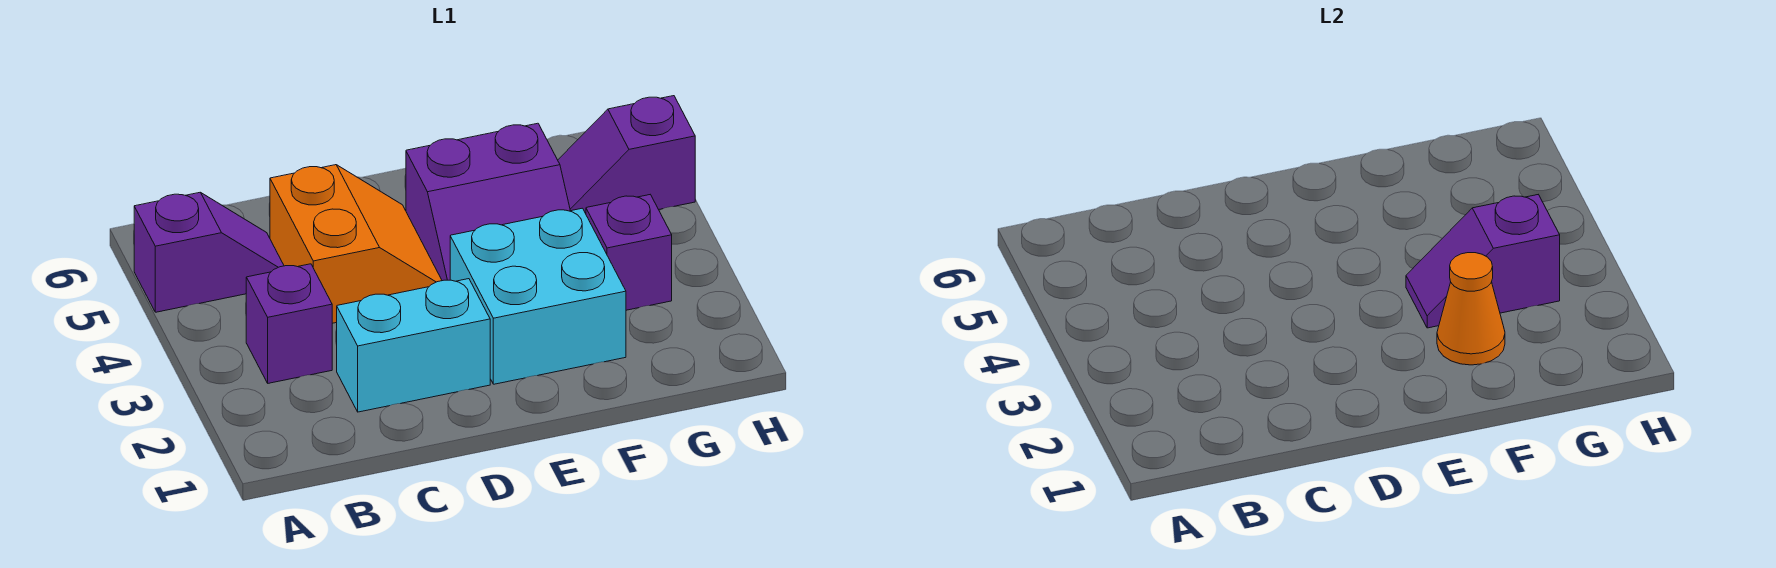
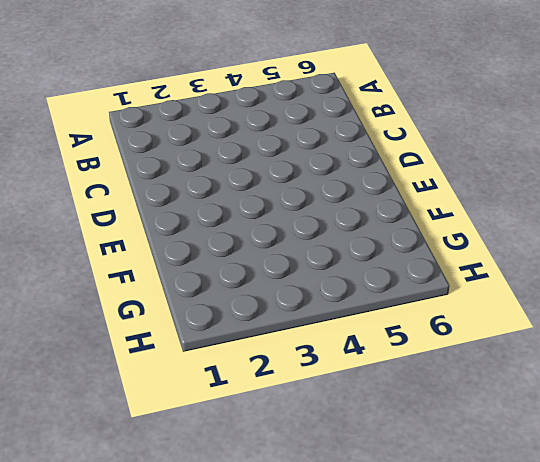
none -> purple 1x2 slope [134,192,284,312]
none -> purple 1x1 brick [246,264,332,383]

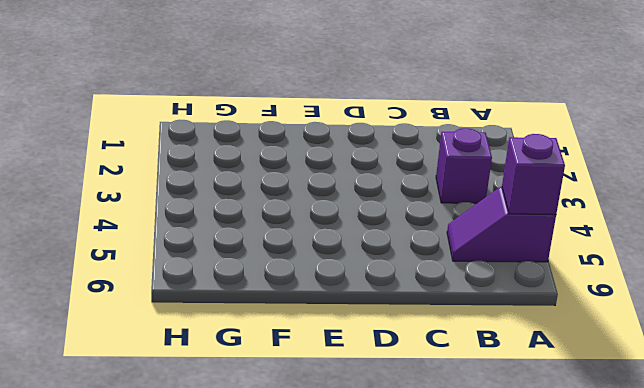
purple 1x1 brick [502,134,565,215] -> purple 1x1 brick moved to [586,195,672,310]
none -> cyan 1x2 brick [337,279,490,412]
none -> orange 2x2 slope [270,165,442,323]

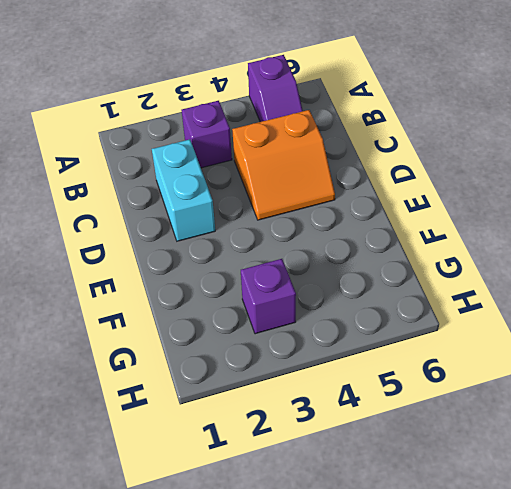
none -> cyan 2x2 brick [450,208,626,384]
none -> purple 2x2 slope [406,123,570,281]

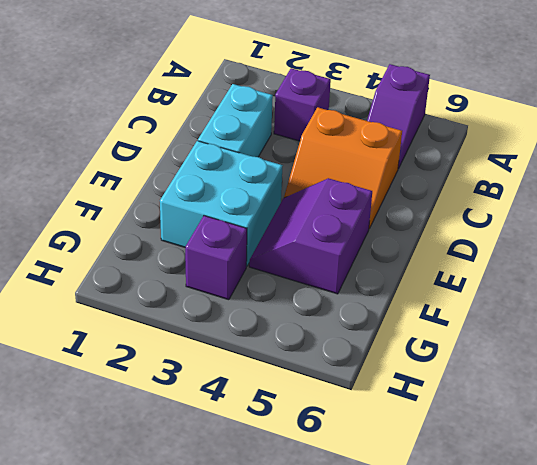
none -> purple 1x2 slope [558,96,695,214]
none -> orange 1x1 cone [1437,253,1505,365]

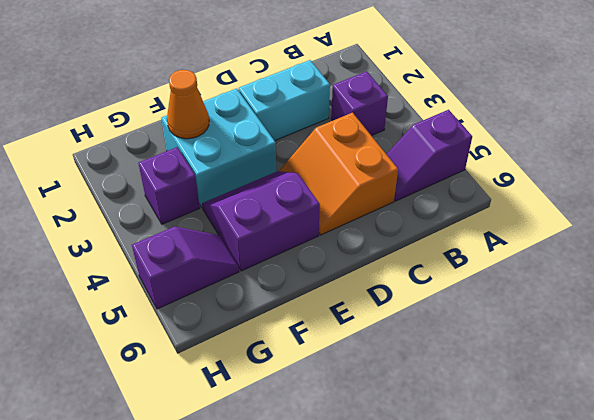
none -> purple 1x2 slope [1406,195,1560,328]

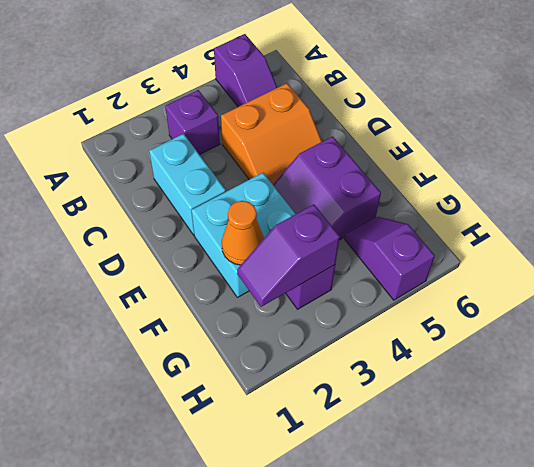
purple 1x2 slope [237,204,340,307] -> purple 1x2 slope turned to [1406,195,1560,328]

